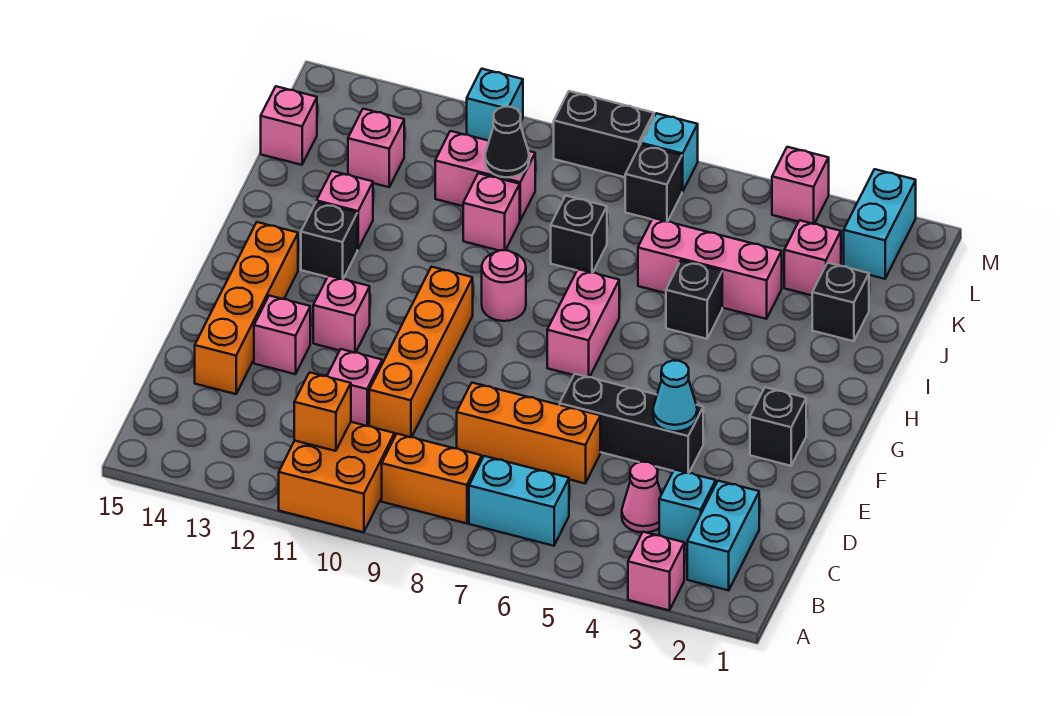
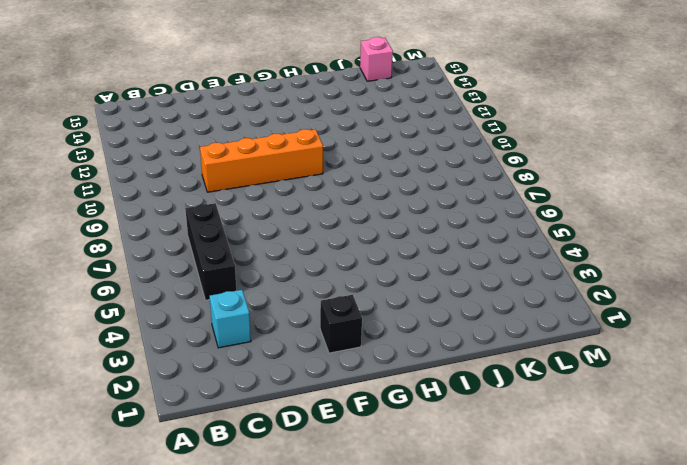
black 1x3 brick [185,203,236,300] -> black 1x3 brick moved to [560,374,703,473]
none -> pink 1x1 brick [628,532,684,610]
none -> orange 2x2 brick [279,422,395,532]
none -> cyan 1x2 brick [687,481,759,590]
none -> cyan 1x2 brick [469,456,569,546]

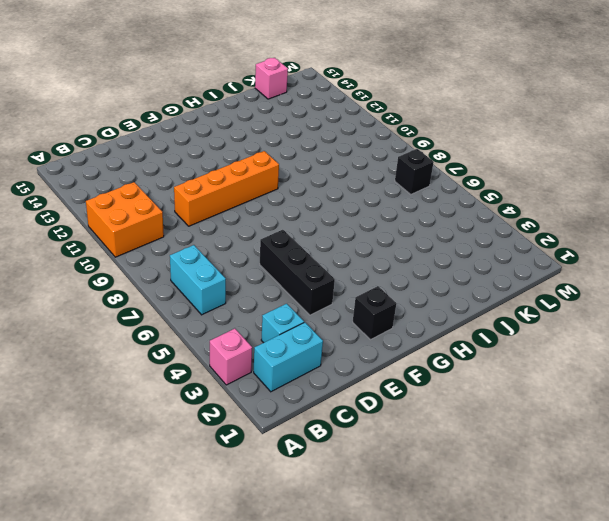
none -> orange 1x2 brick [382,434,482,524]
none -> pink 1x1 cone [622,462,662,532]
none -> orange 1x3 brick [457,383,600,483]
none -> pink 1x1 brick [327,349,382,426]

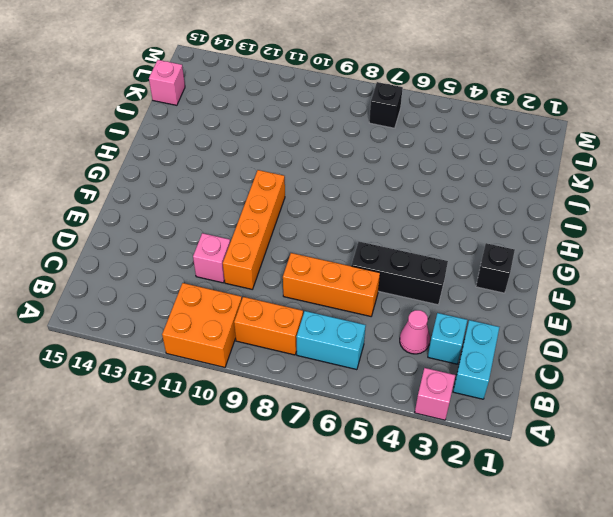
none -> orange 1x4 brick [195,222,298,394]
none -> pink 1x1 brick [254,296,310,374]
none -> pink 1x1 brick [313,276,370,353]
none -> pink 1x2 brick [547,269,619,377]

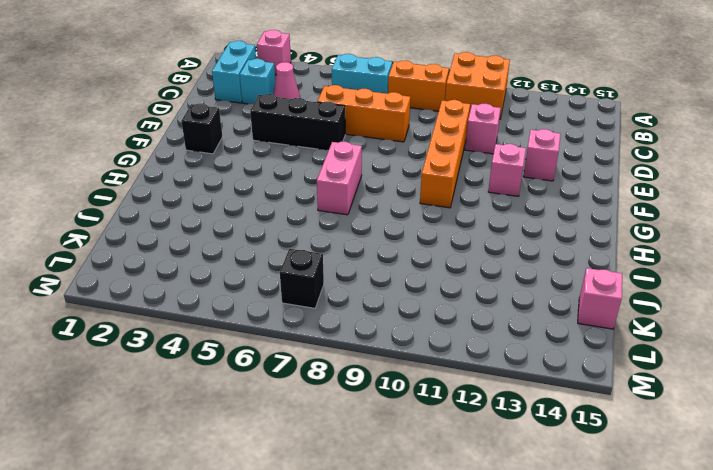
none -> orange 1x4 brick [195,222,298,394]
none -> pink 1x1 round brick [482,250,526,321]
none -> black 1x1 brick [301,202,357,279]
none -> black 1x1 brick [666,260,722,339]

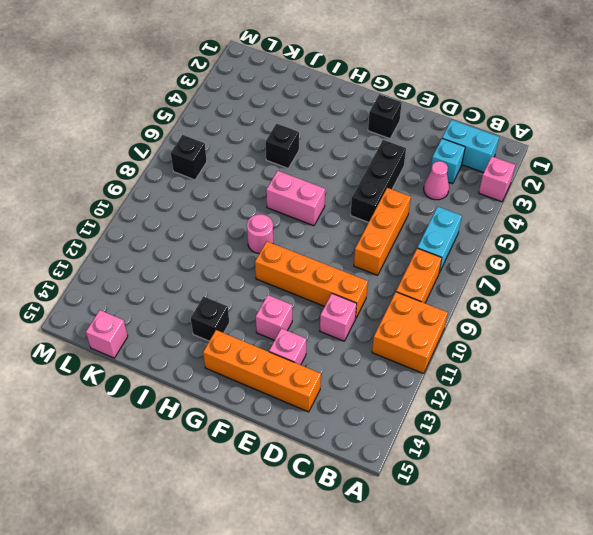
none -> pink 1x1 brick [317,171,373,250]
none -> black 1x1 brick [812,263,869,341]
none -> pink 1x3 brick [638,218,782,319]
none -> black 1x1 brick [551,196,607,273]

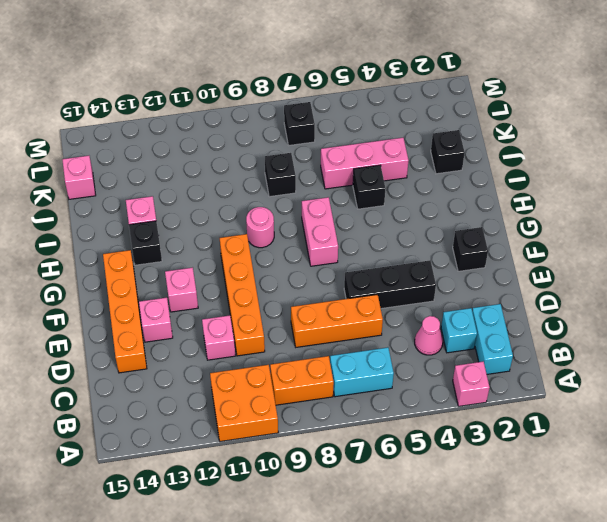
none -> pink 1x1 brick [463,173,520,251]
none -> pink 1x1 brick [784,220,841,295]
none -> pink 1x2 brick [435,131,535,220]
none -> pink 1x1 brick [348,109,404,187]

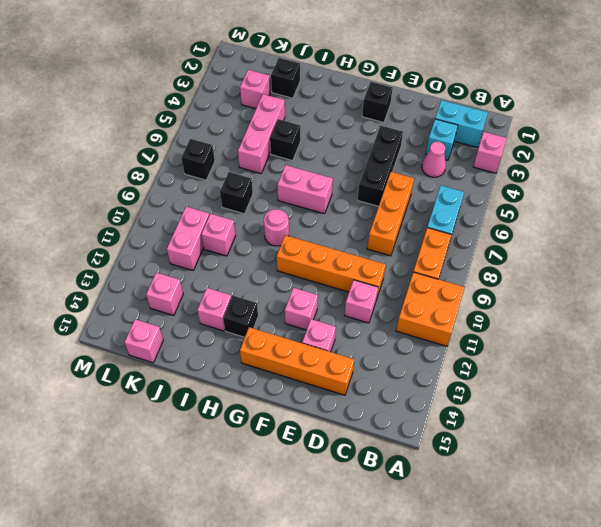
none -> cyan 1x2 brick [844,169,916,279]
none -> pink 1x1 brick [772,147,829,224]
none -> cyan 1x1 brick [641,113,698,192]
none -> black 1x2 brick [554,91,654,177]

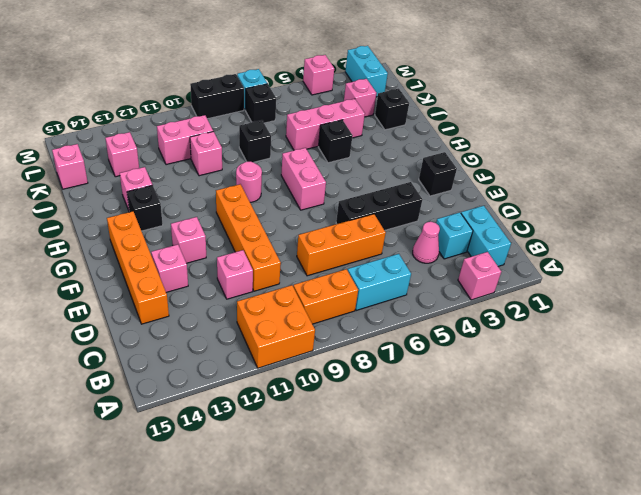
none -> cyan 1x1 brick [467,69,523,141]
none -> orange 1x1 brick [294,372,351,451]
none -> cyan 1x1 cone [653,361,697,431]
none -> black 1x1 cone [485,107,529,177]

